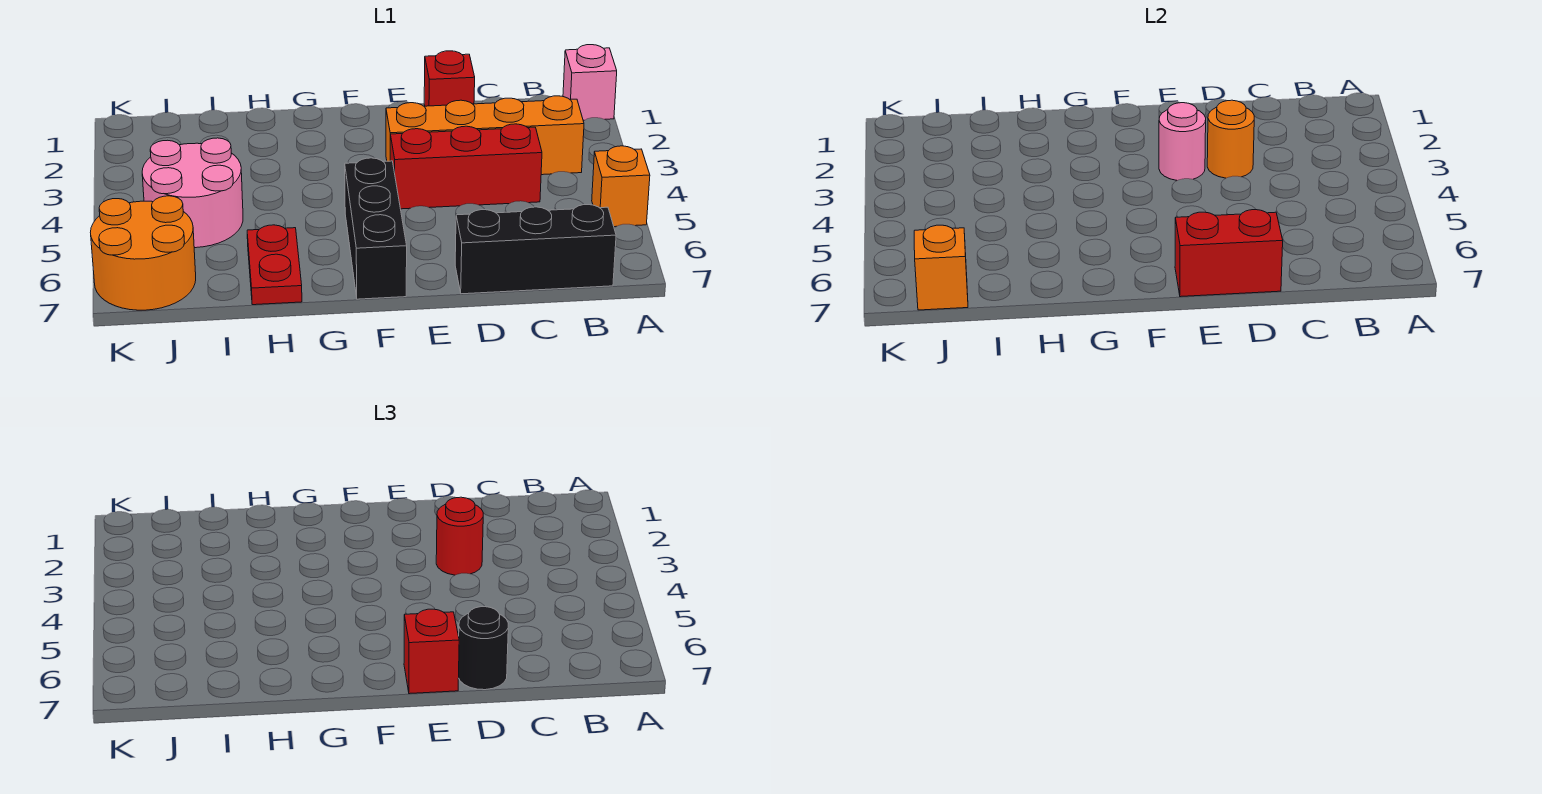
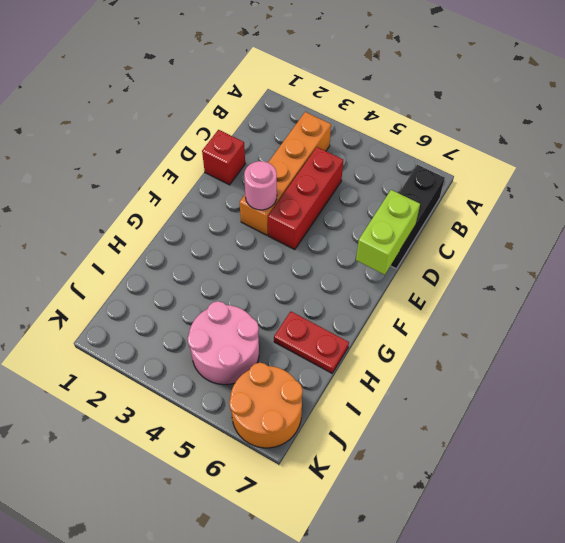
lime 1x2 brick [356,190,420,275] -> red 1x2 brick [1175,210,1283,297]
none -> pink 1x1 brick [563,45,617,120]
none -> orange 1x1 brick [592,146,650,227]
none -> black 1x3 brick [345,158,407,299]

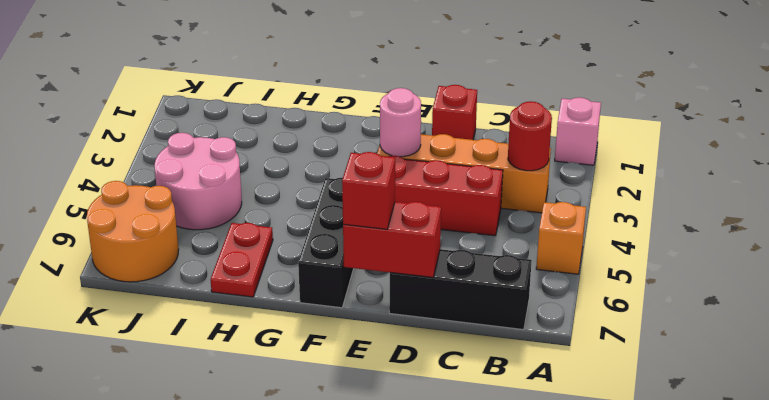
red 1x1 round brick [508,101,552,171] -> red 1x1 round brick moved to [436,497,483,575]
none -> orange 1x1 round brick [1207,100,1254,178]
none -> orange 1x1 brick [914,225,968,310]
none -> black 1x1 round brick [459,607,508,690]

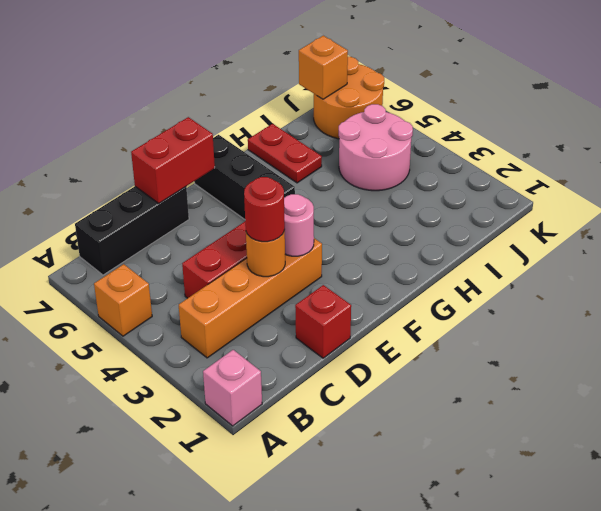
none -> black 1x1 round brick [459,607,508,690]
none -> red 1x1 brick [404,609,459,694]

